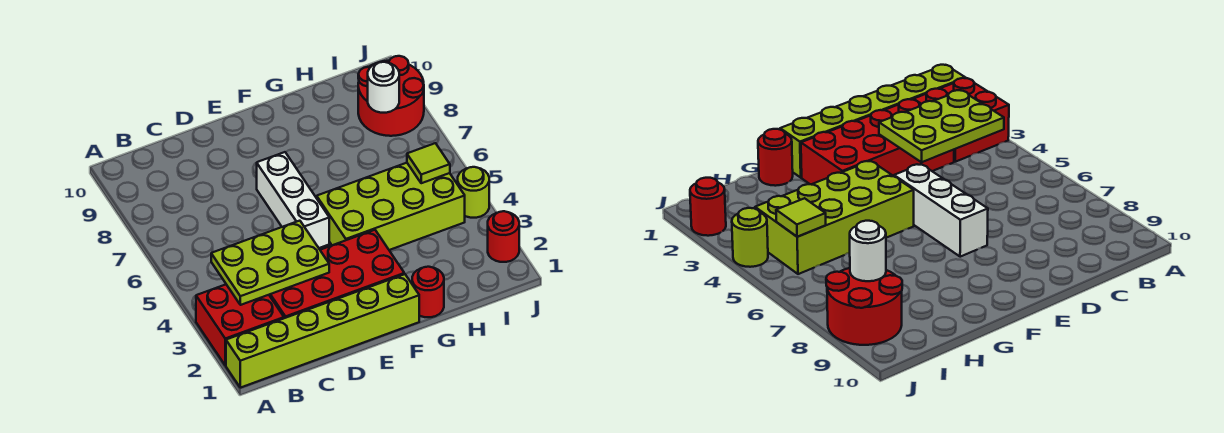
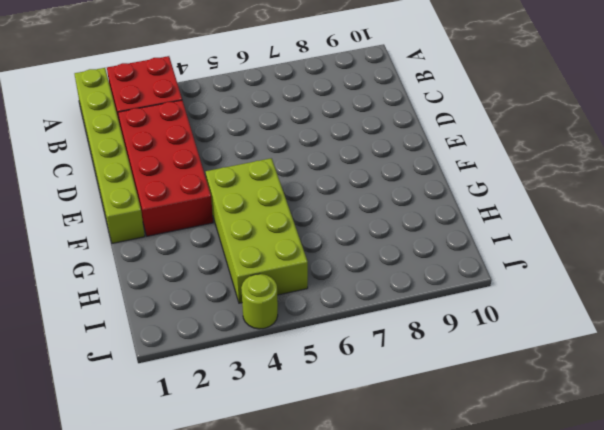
none -> white 1x3 brick [257,152,329,248]
none -> red 1x1 round brick [412,267,444,317]
none -> red 2x2 round brick [358,56,424,136]

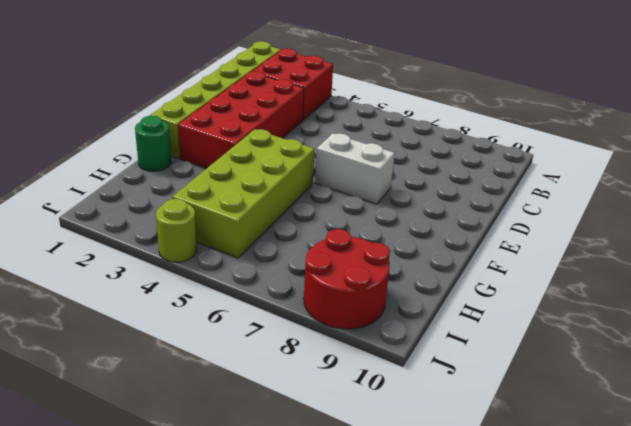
white 1x2 brick [315,133,395,204] -> white 1x3 brick [257,152,329,248]
green 1x1 round brick [135,116,171,171] -> red 1x1 round brick [412,267,444,317]
none -> red 1x1 round brick [488,211,519,262]
none -> lime 2x3 plate [211,221,329,305]
none -> lime 1x1 tile [407,143,450,183]

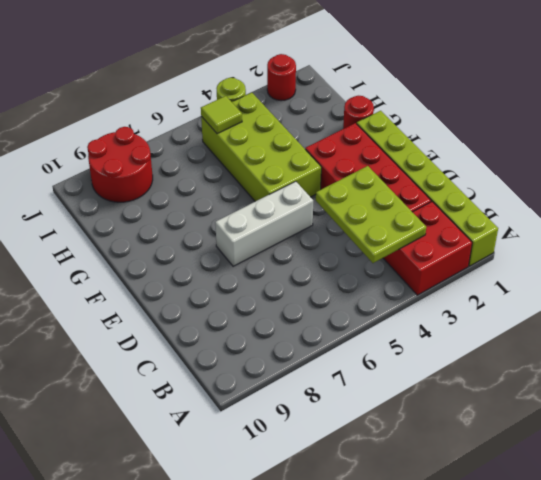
none -> white 1x1 round brick [368,62,399,113]

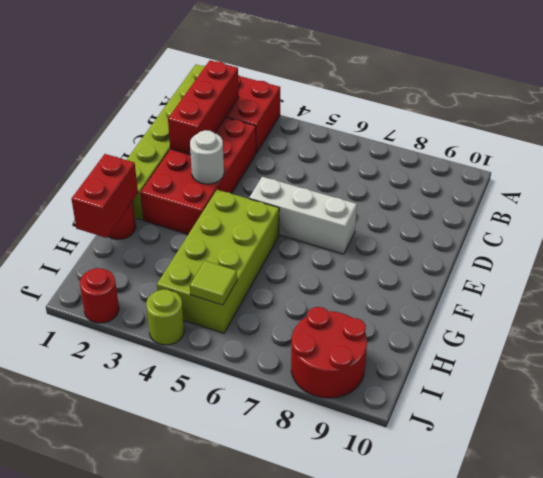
red 1x3 brick [168,60,239,155] -> none
white 1x1 round brick [190,130,224,184] -> white 1x1 round brick moved to [368,62,399,113]
red 1x2 brick [72,154,138,238] -> none
none -> lime 2x3 plate [211,221,329,305]

